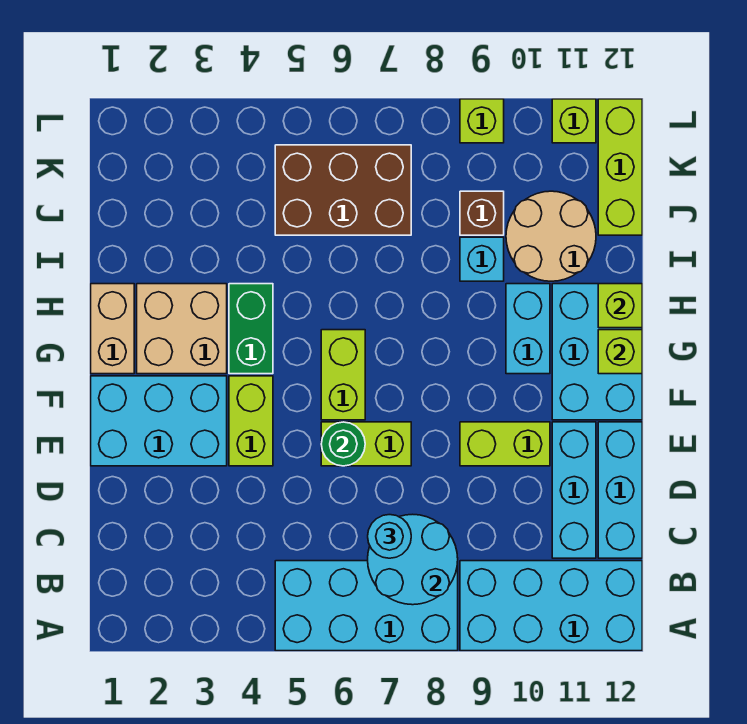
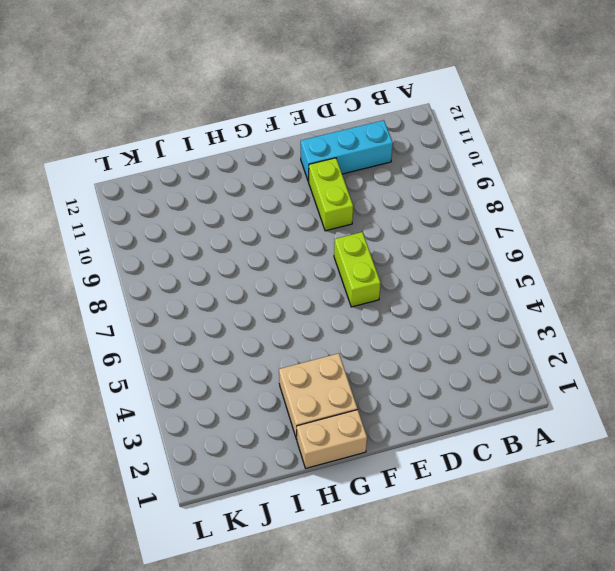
none -> cyan 2x4 brick [275,561,458,651]
none -> cyan 2x4 brick [460,561,642,651]
none -> cyan 1x3 brick [598,422,642,558]

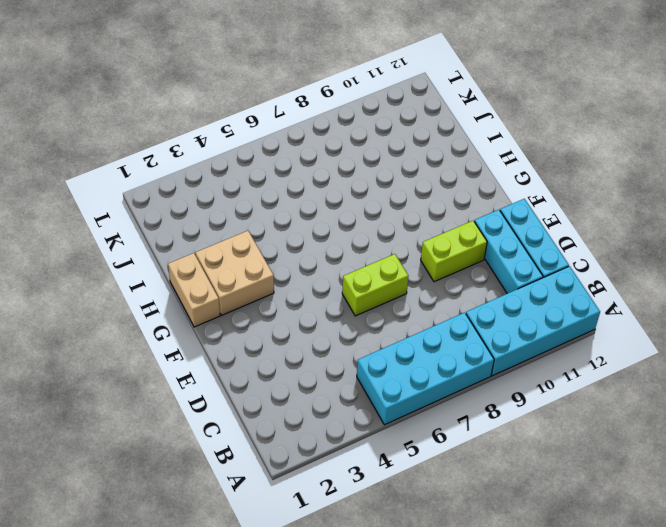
none -> cyan 2x3 brick [91,376,227,466]
none -> lime 1x2 brick [229,376,273,466]
none -> lime 1x2 brick [321,330,365,420]

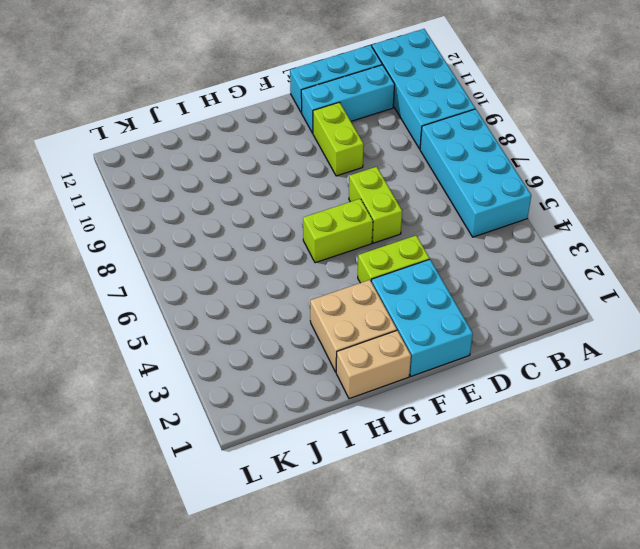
none -> cyan 2x3 brick [552,284,642,420]
none -> green 1x2 brick [229,284,273,374]
none -> cyan 1x2 brick [506,284,550,374]

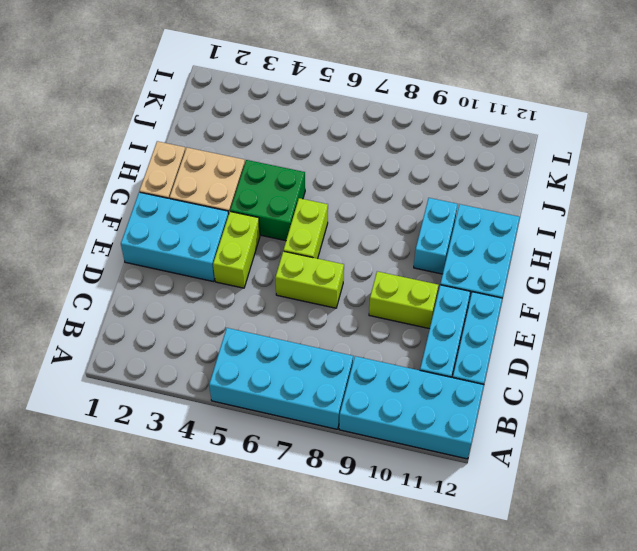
green 2x2 brick [230,160,305,241] -> green 1x2 brick [229,284,273,374]
none -> cyan 1x1 brick [460,237,504,281]
none -> tan 2x2 round brick [506,191,596,281]
none -> brown 2x3 brick [275,145,411,235]

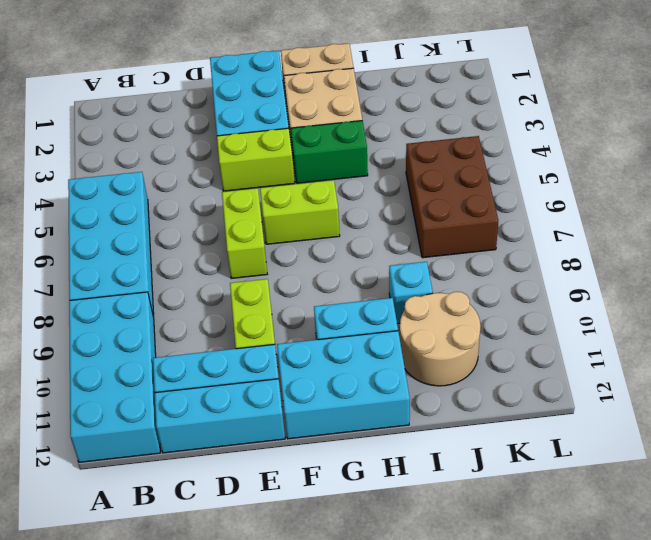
none -> brown 1x1 brick [460,191,504,235]
none -> lime 1x3 brick [598,99,642,235]
none -> lime 1x1 brick [460,99,504,143]

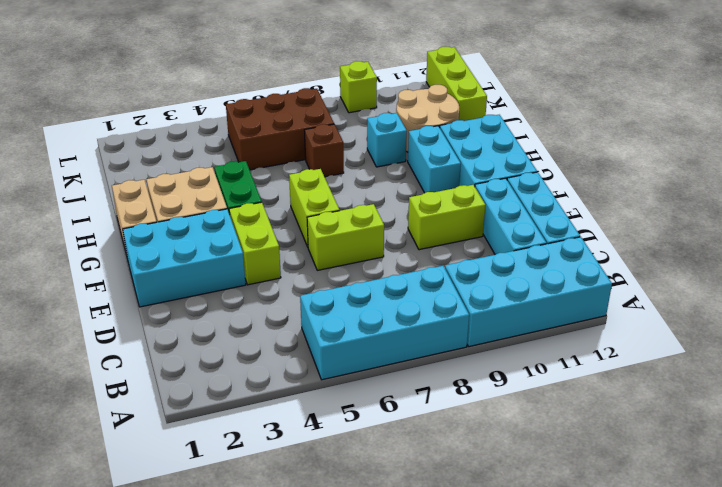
brown 1x1 brick [305,124,344,177] -> brown 1x1 brick moved to [460,191,504,235]
none -> lime 1x1 brick [552,99,596,143]
none -> cyan 2x2 round brick [368,514,458,605]
none -> green 1x1 round brick [321,422,365,466]

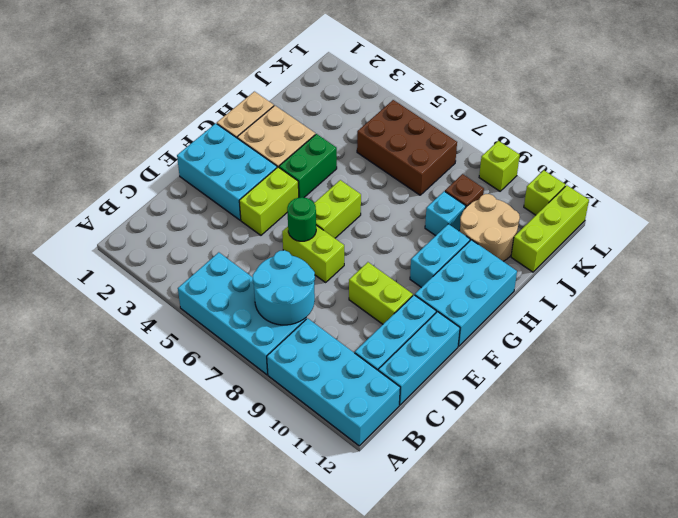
none -> lime 1x1 brick [598,330,642,374]
none -> lime 1x1 brick [598,284,642,328]
none -> cyan 1x1 round brick [368,515,411,558]

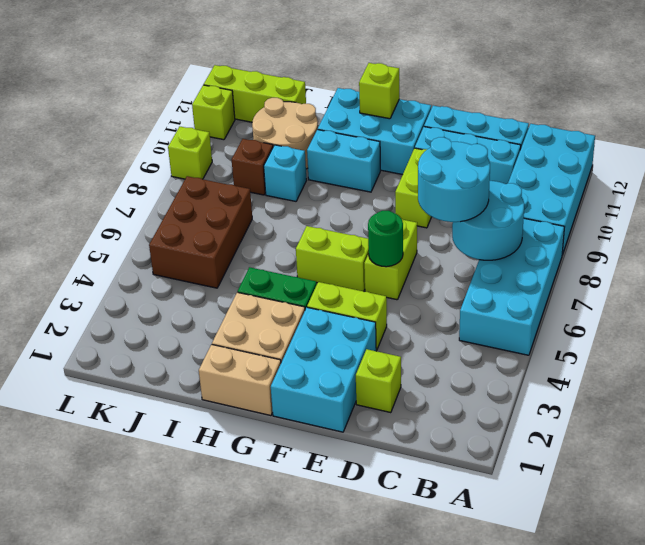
cyan 2x2 round brick [418,137,490,222] -> cyan 1x1 round brick [368,515,411,558]
lime 1x1 brick [356,349,401,413] -> lime 1x1 brick moved to [598,284,642,328]

